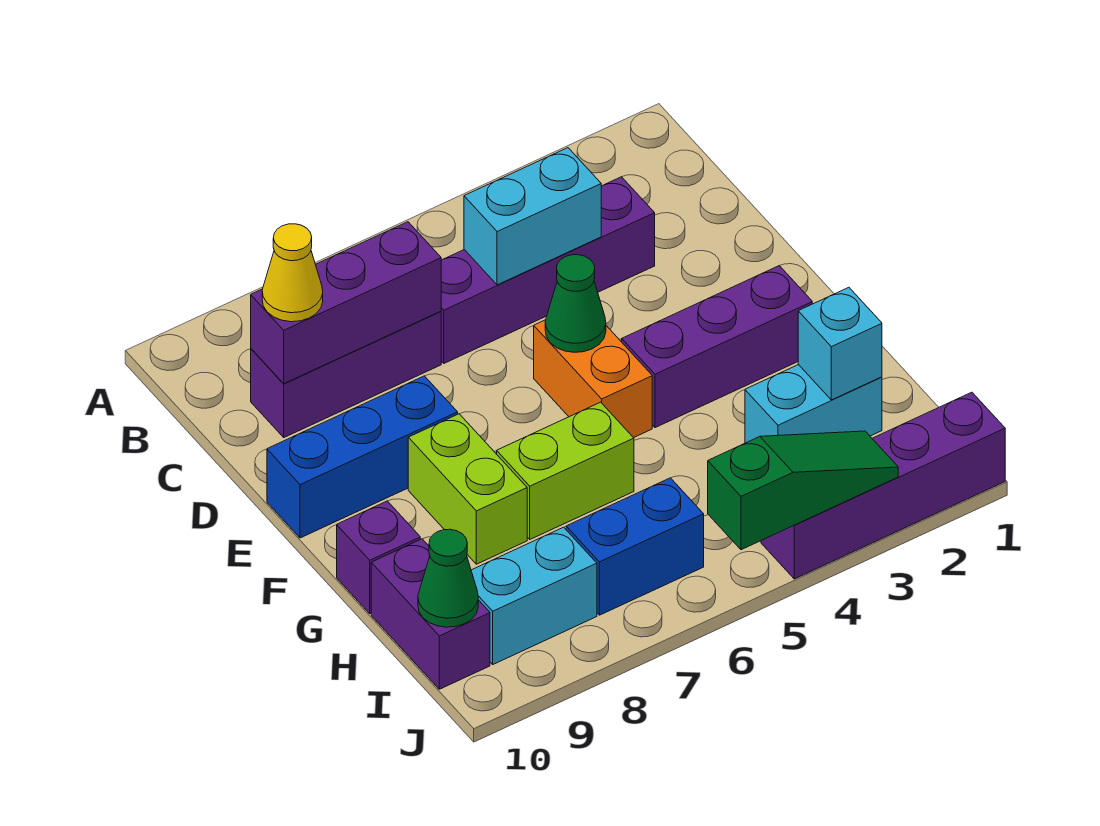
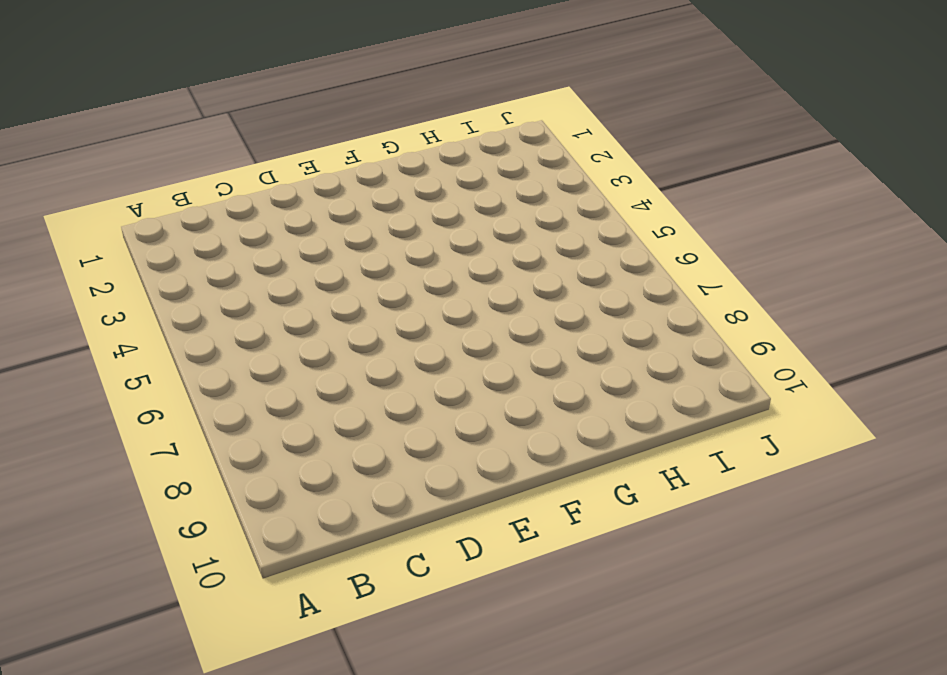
none -> purple 1x4 brick [441,177,655,363]
none -> purple 1x3 brick [251,311,441,437]
none -> orange 1x2 brick [534,320,652,438]

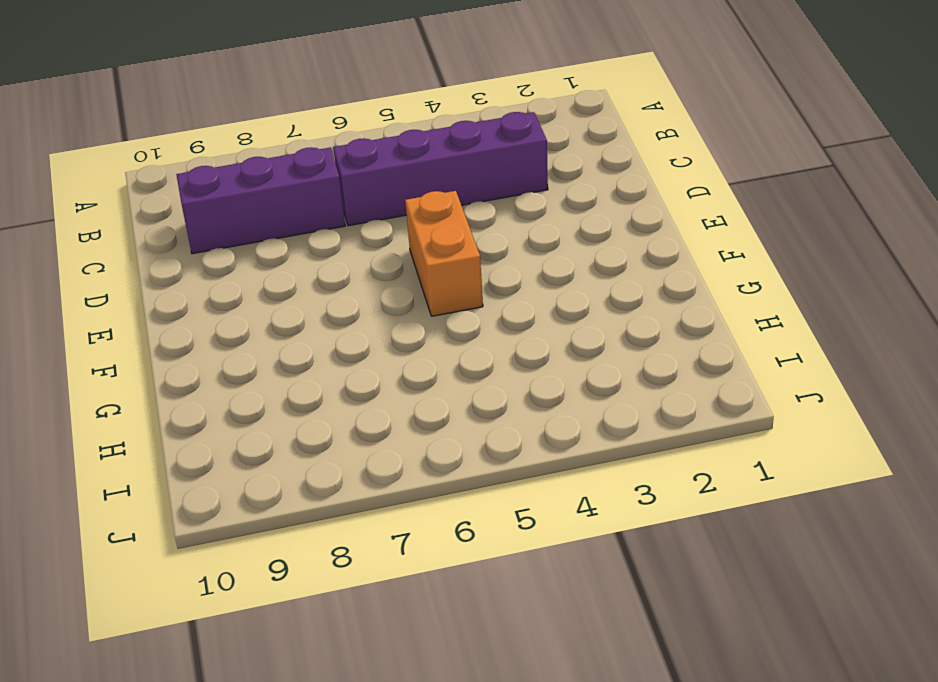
none -> blue 1x3 brick [267,376,458,538]
none -> purple 1x3 brick [622,266,812,428]
none -> lime 1x2 brick [408,414,527,564]

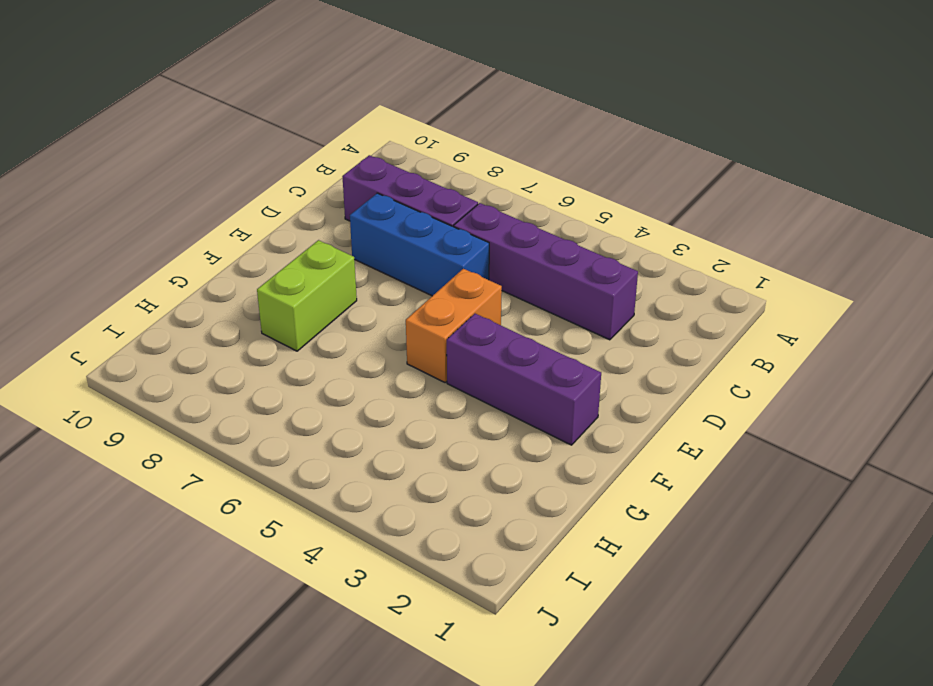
blue 1x3 brick [350,193,489,296] -> blue 1x3 brick moved to [267,376,458,538]
none -> lime 1x2 brick [497,402,634,539]
none -> purple 1x1 brick [337,501,420,613]
none -> cyan 1x2 brick [745,365,882,443]

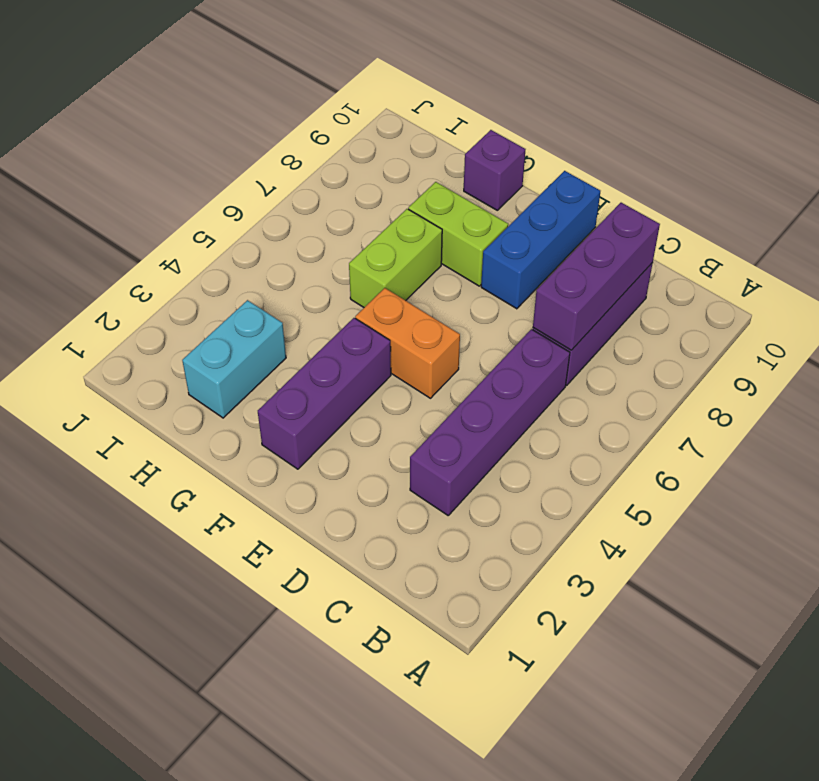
none -> purple 1x2 brick [371,539,490,689]
none -> blue 1x2 brick [566,478,704,615]
none -> cyan 1x2 brick [471,527,597,664]

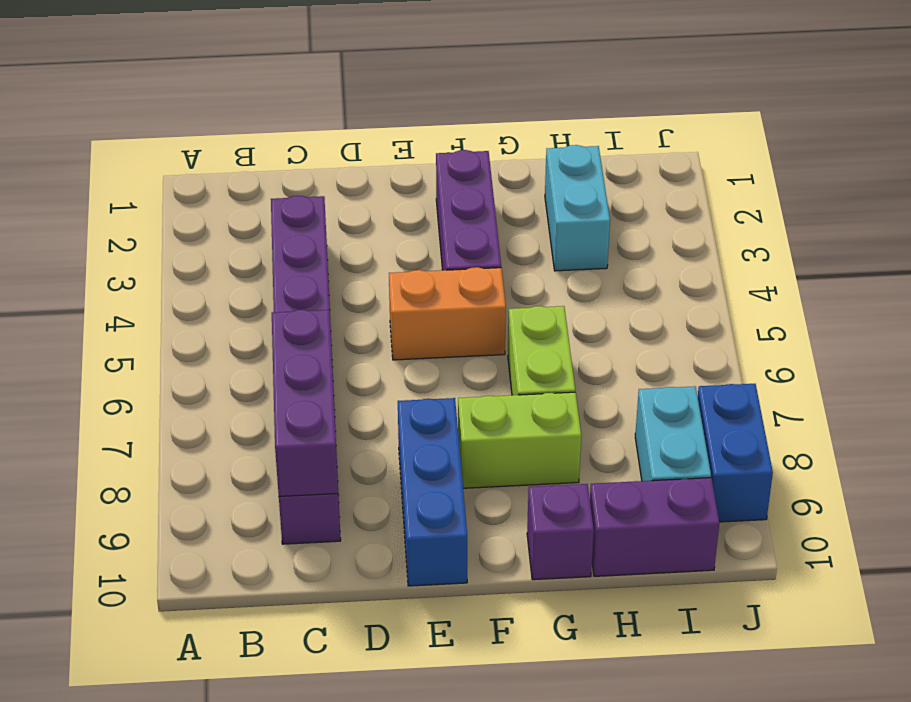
blue 1x2 brick [698,384,773,522] -> blue 1x2 brick moved to [566,478,704,615]
none -> purple 1x4 brick [761,392,1005,579]
none -> cyan 1x2 brick [464,148,601,285]
none -> green 1x1 cone [545,255,606,352]

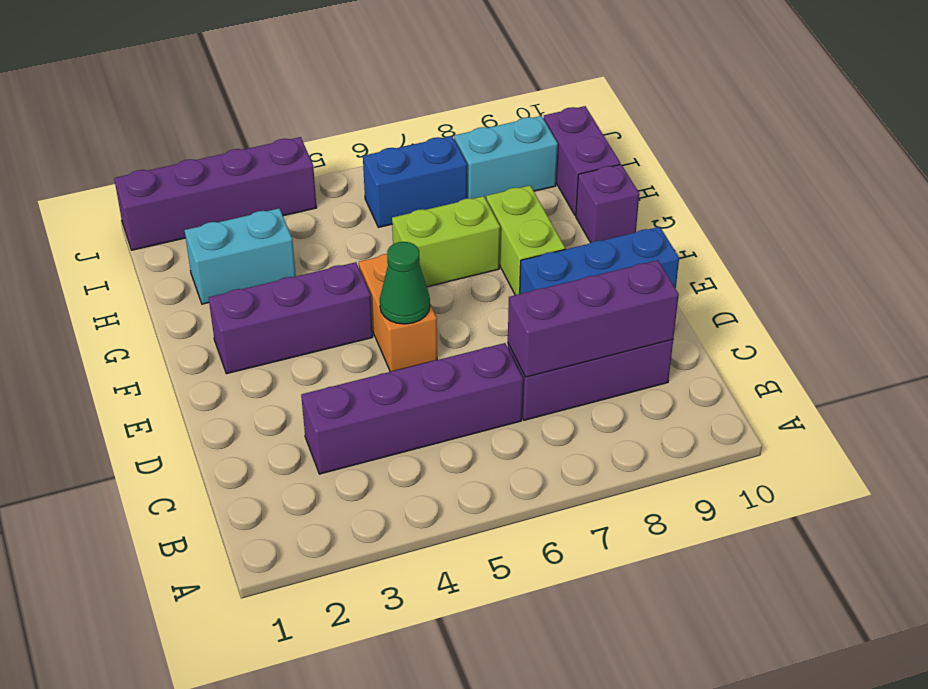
none -> cyan 1x2 brick [464,148,601,285]
none -> cyan 1x1 brick [798,287,882,400]
none -> green 1x1 cone [418,529,478,627]

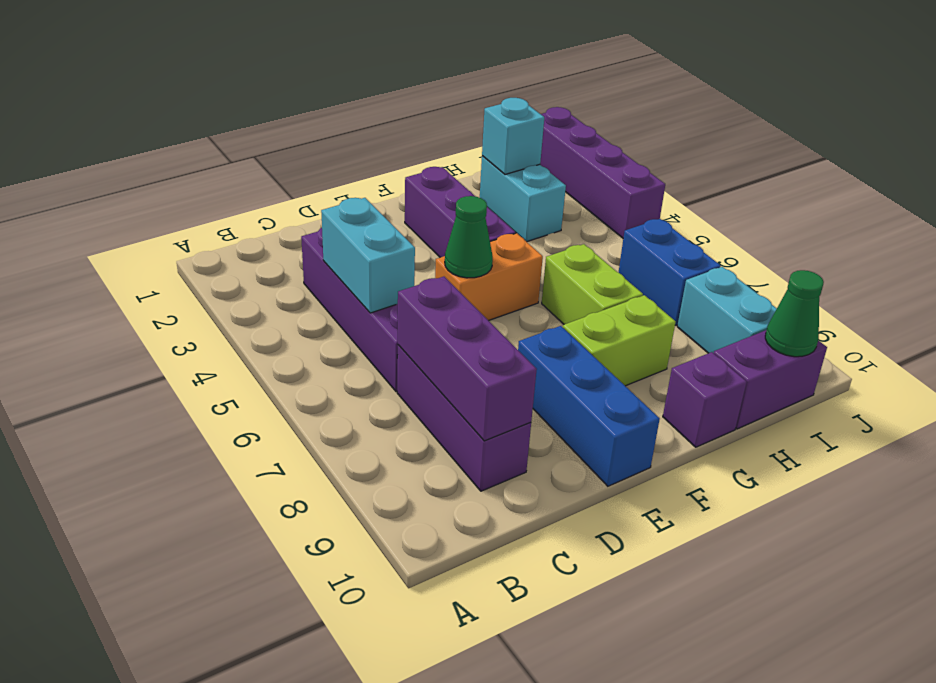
none -> green 1x3 slope [708,431,898,550]
none -> yellow 1x1 cone [262,224,323,322]

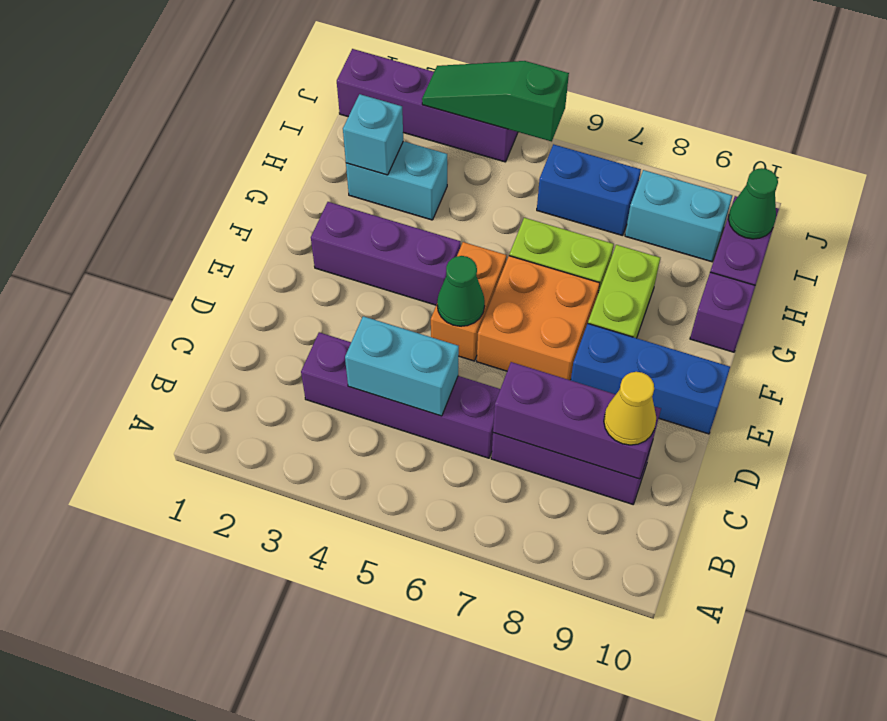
orange 2x2 brick [477,256,600,380] -> none

